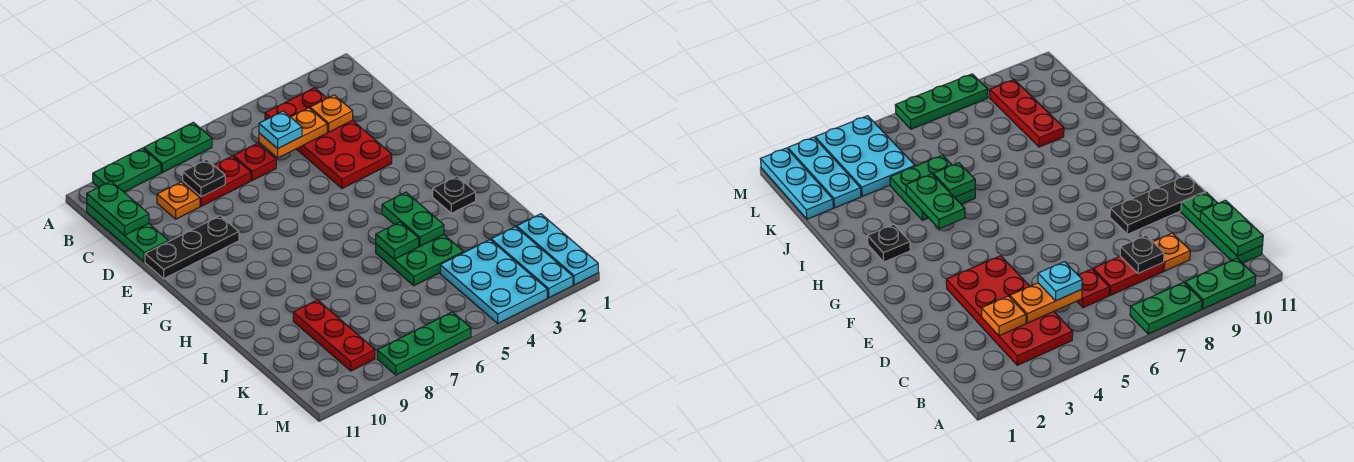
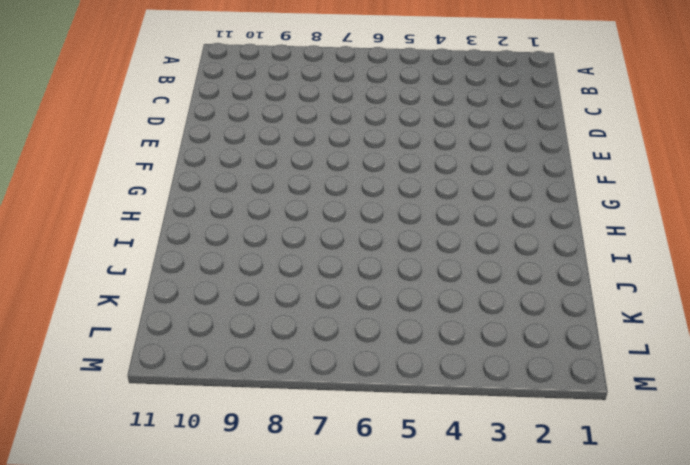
none -> green 1x2 plate [144,122,212,173]
none -> green 1x2 plate [93,148,161,192]
none -> red 2x4 plate [265,88,392,189]

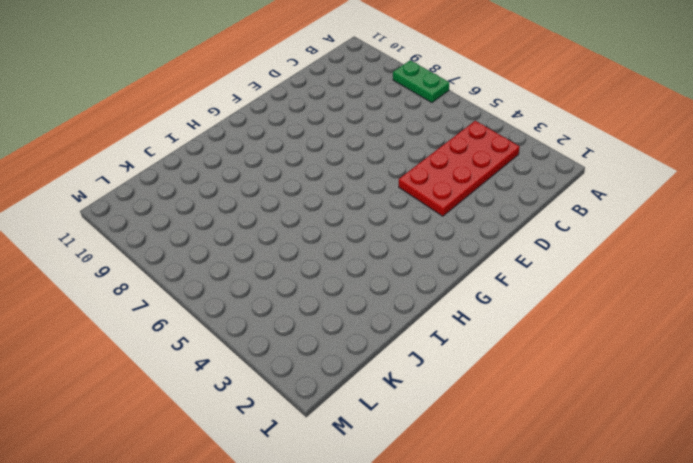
none -> green 1x2 plate [93,148,161,192]
none -> green 1x3 plate [87,203,168,262]
none -> red 1x1 plate [234,143,276,181]

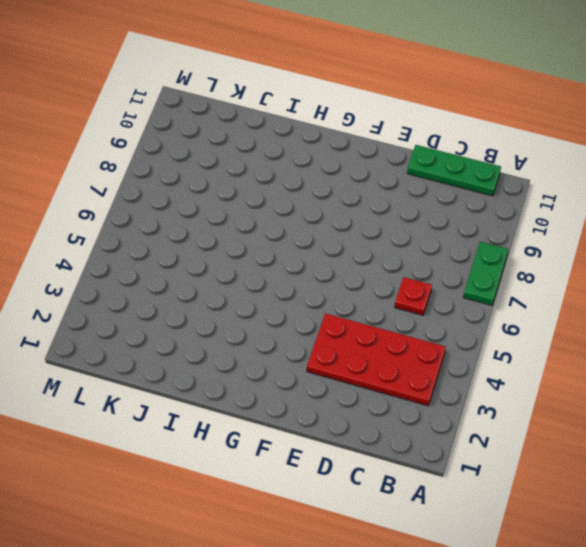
none -> green 1x2 plate [93,148,161,192]
none -> red 1x2 plate [183,156,251,206]
none -> orange 1x1 plate [157,182,200,219]

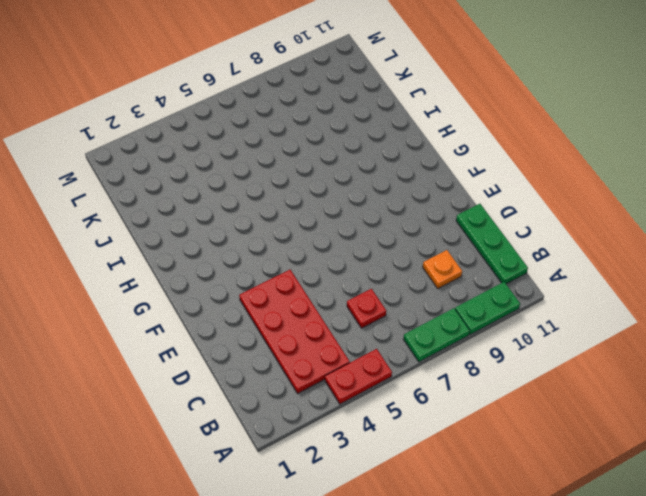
red 1x2 plate [325,349,392,404] -> red 1x2 plate moved to [183,156,251,206]
none -> black 1x3 plate [145,216,239,279]
none -> black 1x1 plate [433,176,476,213]
none -> green 2x2 plate [376,235,464,286]

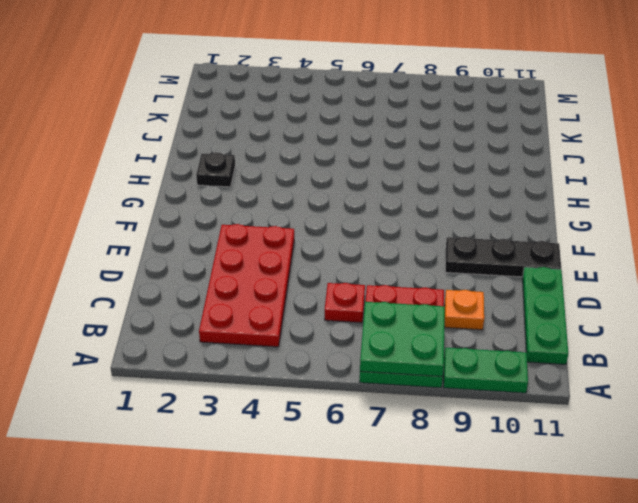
green 2x2 plate [360,302,445,377] -> green 2x2 plate moved to [376,235,464,286]
none -> red 1x3 plate [293,300,375,371]
none -> cyan 1x3 plate [517,214,598,285]
none -> cyan 1x3 plate [491,227,573,298]

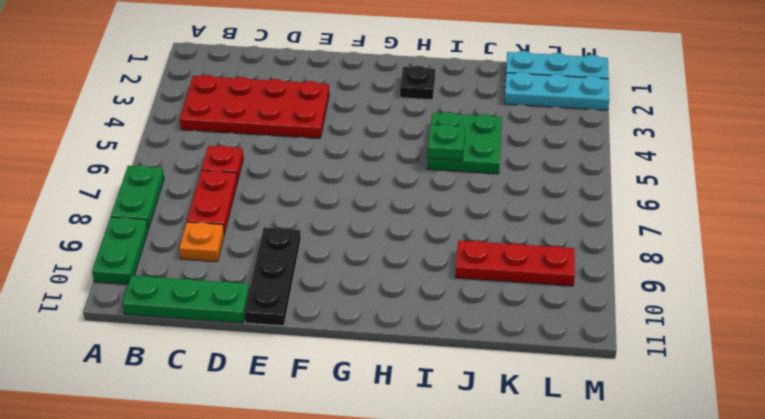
none -> cyan 2x3 plate [440,240,547,323]
none -> green 1x3 plate [377,312,471,375]
none -> green 1x2 plate [87,181,149,235]

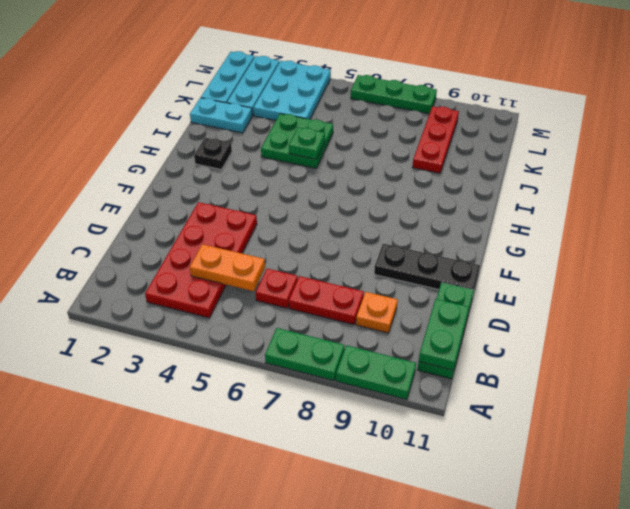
cyan 1x2 plate [190,98,252,133] -> none
none -> orange 1x1 plate [310,95,353,132]
none -> black 1x1 plate [183,159,225,197]
none -> green 1x2 plate [382,192,444,246]

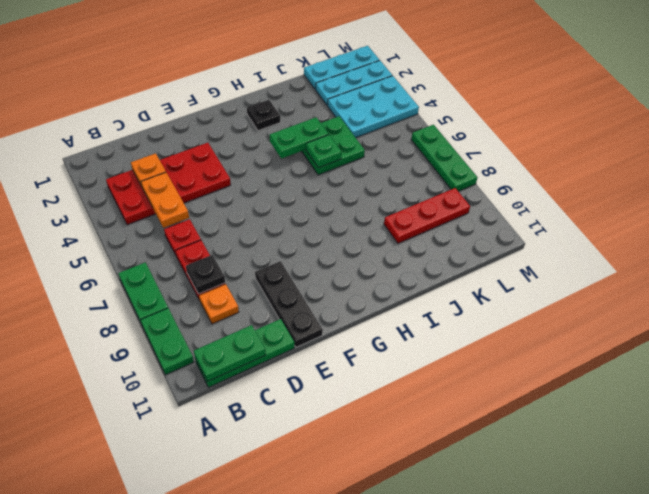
none -> cyan 1x1 plate [259,111,302,149]

